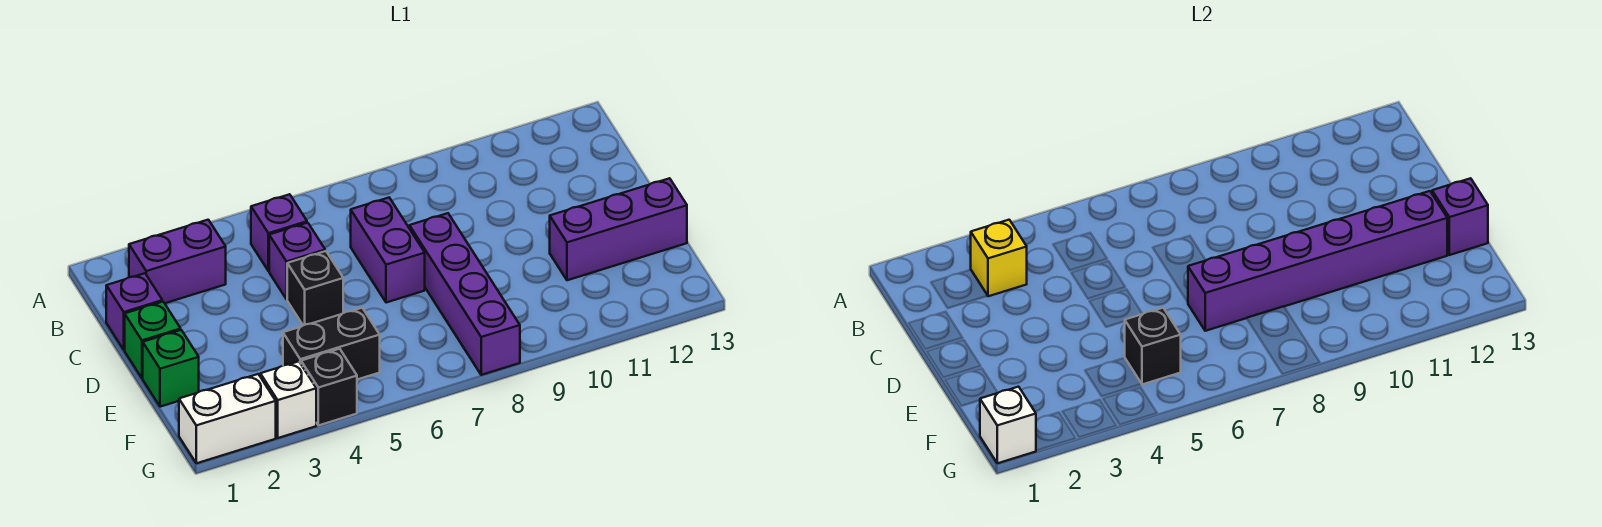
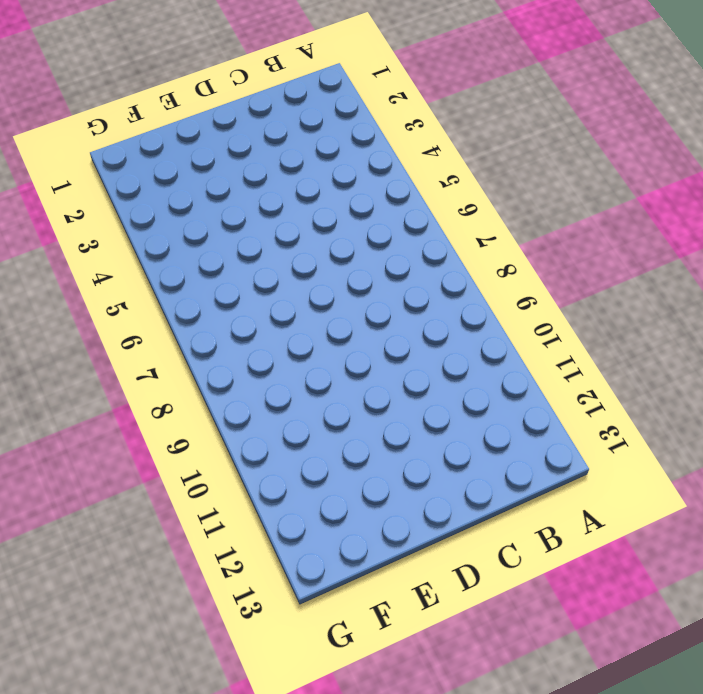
none -> purple 1x2 brick [129,220,226,303]
none -> purple 1x1 brick [251,194,307,271]
none -> purple 1x1 brick [106,273,162,350]

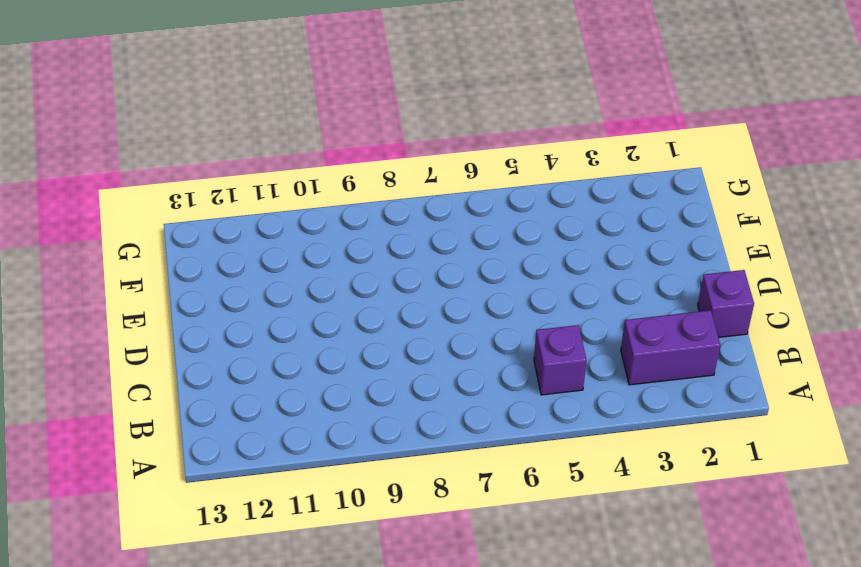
none -> purple 1x1 brick [269,223,325,299]
none -> purple 1x2 brick [351,198,425,303]
none -> green 1x1 brick [125,302,181,378]

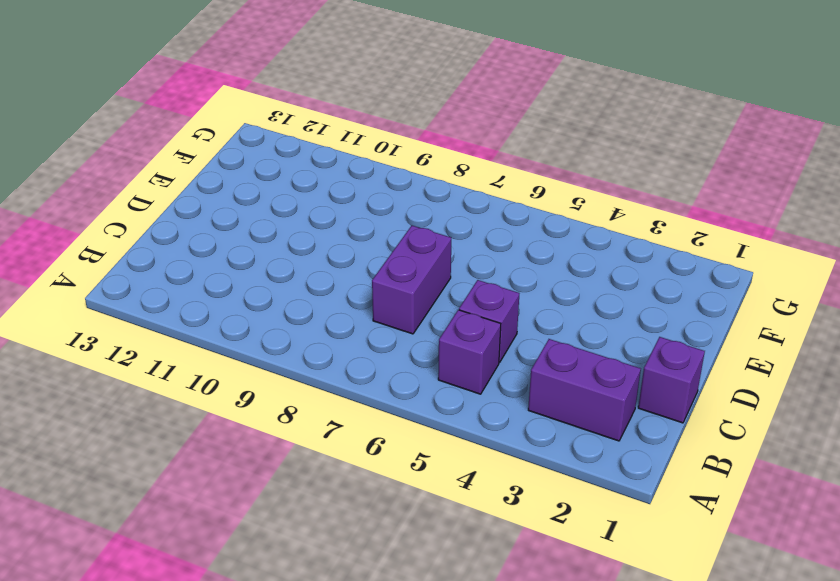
none -> green 1x1 brick [125,302,181,378]
none -> black 1x1 brick [287,251,343,325]
none -> purple 1x4 brick [409,213,520,375]

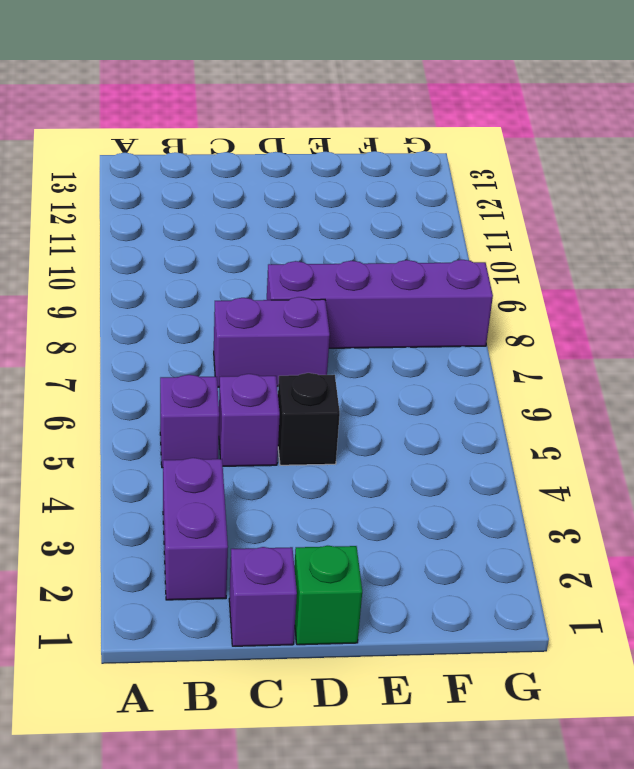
none -> green 1x1 brick [143,330,199,407]
none -> purple 1x3 brick [550,178,687,280]
none -> black 1x2 brick [283,308,380,380]

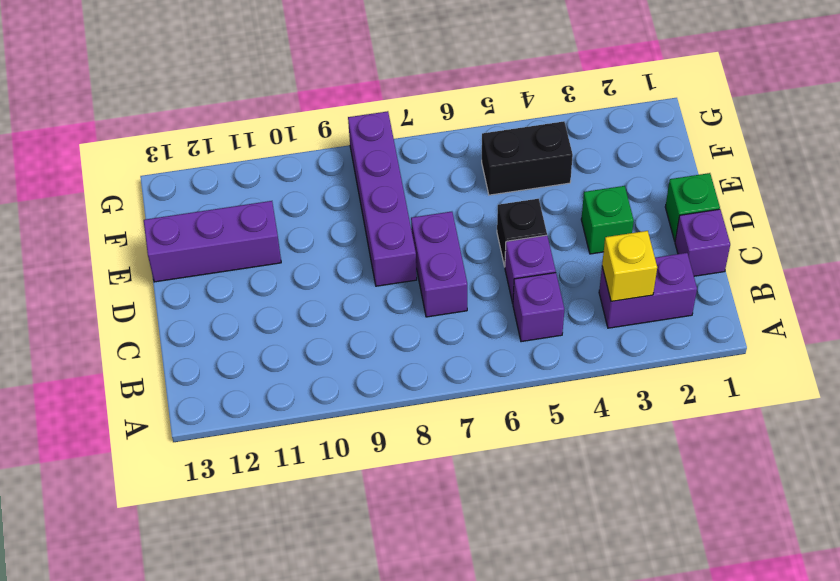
green 1x1 brick [581,186,634,254] -> green 1x1 brick moved to [143,330,199,407]
none -> white 1x2 brick [179,374,276,463]
none -> white 1x1 brick [260,361,316,438]
none -> black 1x1 brick [301,349,357,425]

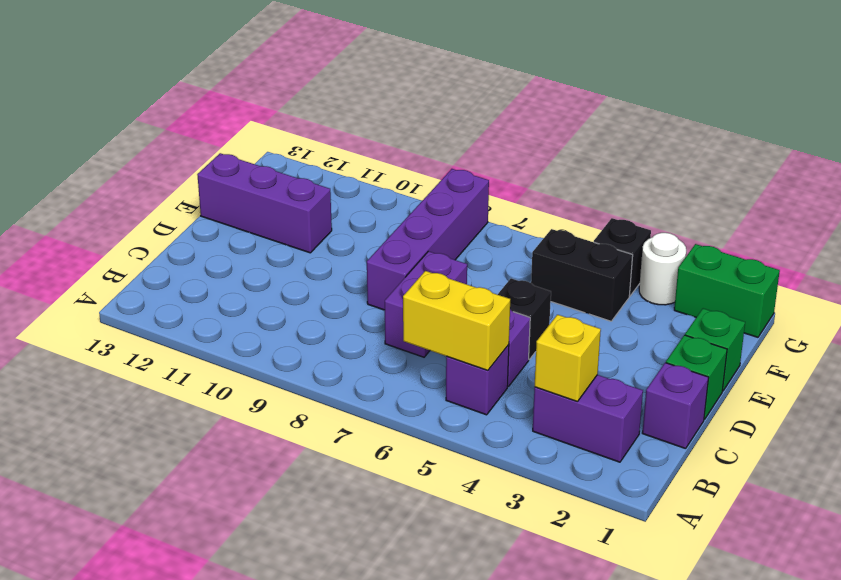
yellow 1x2 brick [403,271,510,370] -> none
green 1x2 brick [674,244,780,337] -> white 1x2 brick [179,374,276,463]
white 1x1 round brick [639,233,686,305] -> white 1x1 brick [260,361,316,438]
none -> purple 1x6 brick [1188,191,1447,331]
none -> purple 1x1 brick [1432,178,1488,255]
none -> black 1x1 brick [1124,308,1181,384]

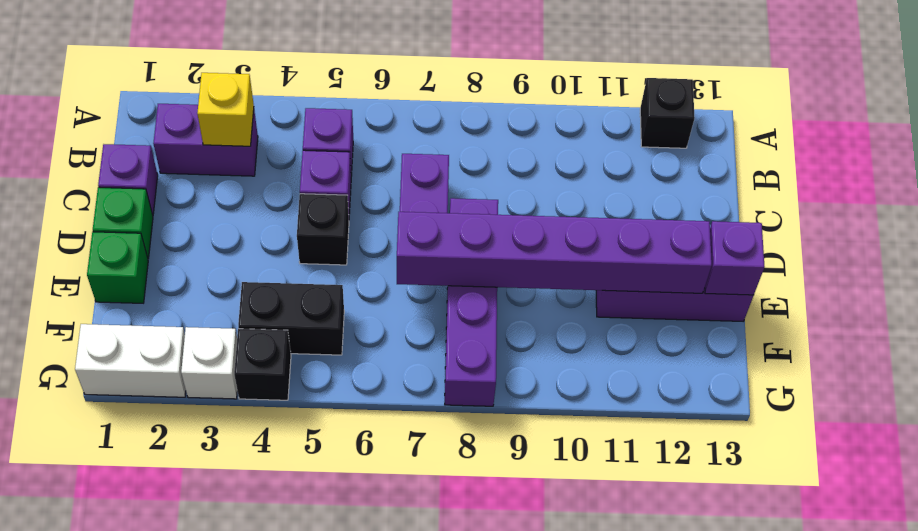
black 1x1 brick [640,78,695,148] -> black 1x1 brick moved to [1124,308,1181,384]
none -> white 1x1 brick [980,387,1036,463]

